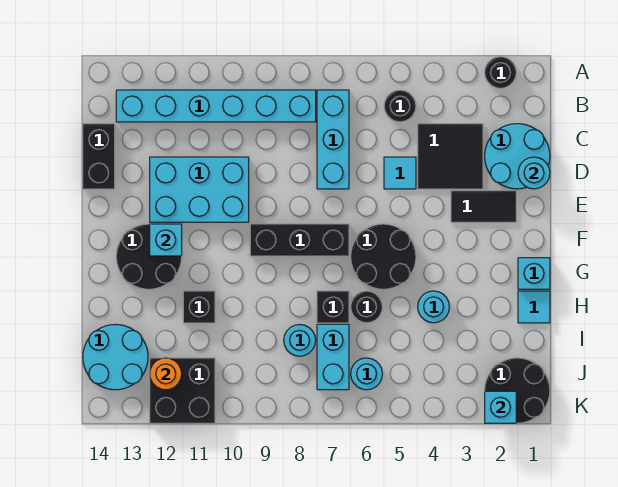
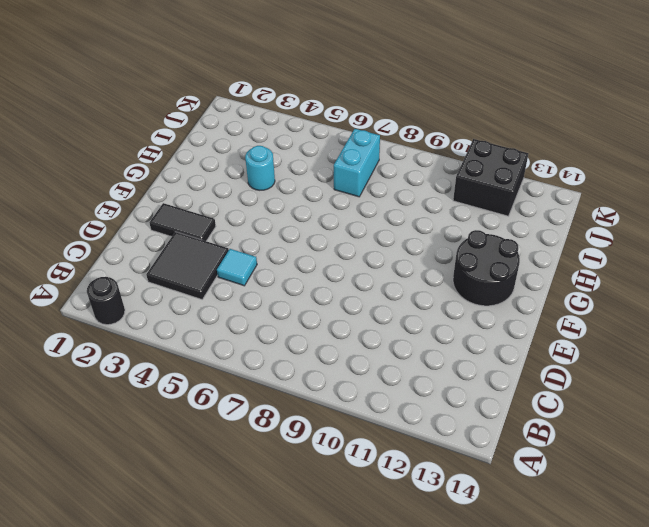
none -> black 1x1 round brick [384,90,416,122]
none -> cyan 1x3 brick [317,90,349,189]
none -> cyan 1x6 brick [116,90,316,122]

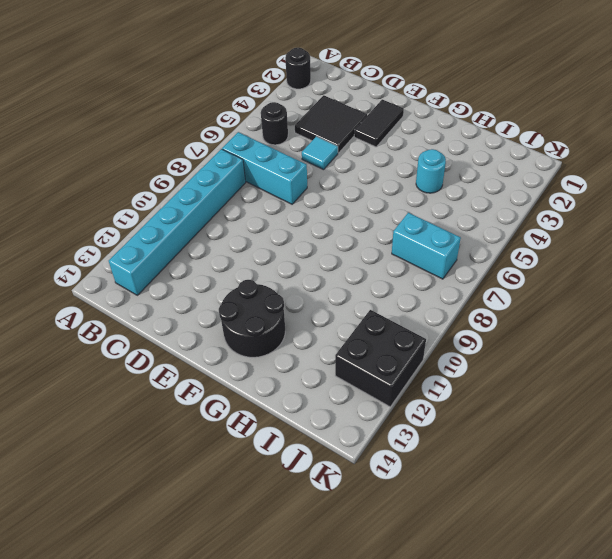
none -> cyan 2x2 round brick [485,124,550,189]
none -> black 1x2 brick [83,124,115,189]
none -> cyan 2x3 brick [150,157,249,222]

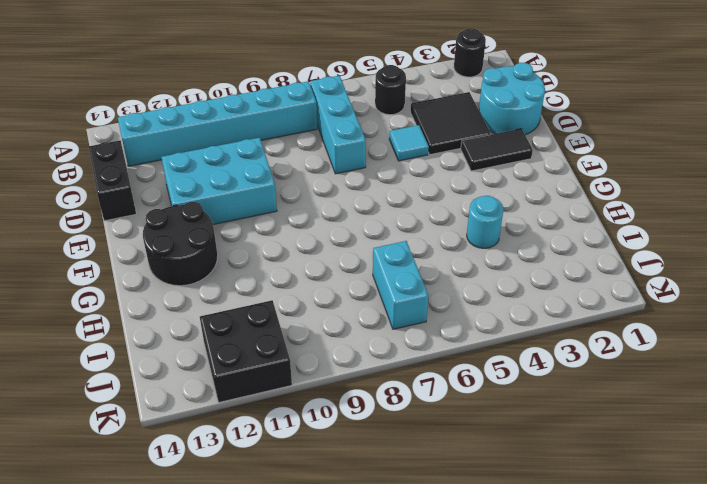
none -> black 2x2 round brick [351,224,416,289]
none -> black 1x3 brick [250,224,349,256]
none -> cyan 1x1 brick [518,258,550,289]

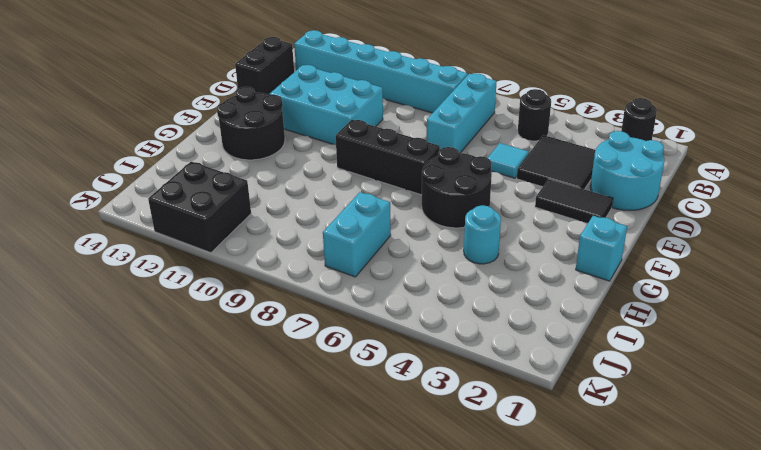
none -> cyan 1x1 tile [518,291,550,323]
none -> black 1x1 round brick [351,291,382,323]
none -> black 1x1 brick [317,291,349,323]

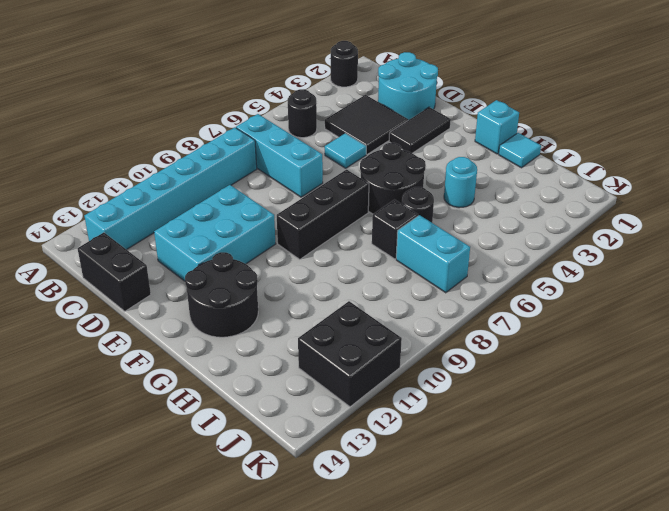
none -> black 1x1 brick [183,291,215,323]
none -> cyan 1x1 round brick [284,325,316,356]
none -> cyan 2x2 round brick [83,324,148,390]

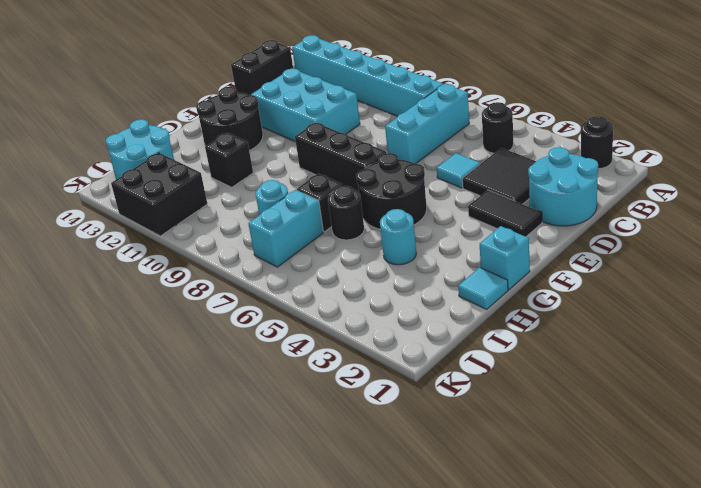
none -> black 2x2 round brick [485,358,550,423]
none -> cyan 1x1 round brick [351,358,382,390]
none -> cyan 1x1 round brick [518,157,550,189]

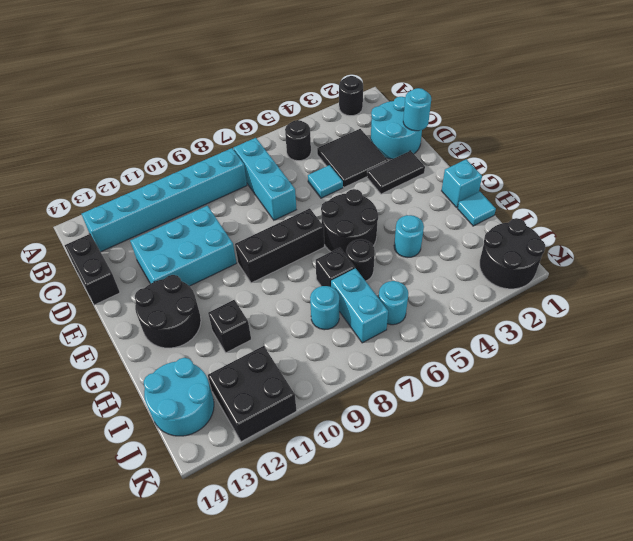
none -> cyan 1x1 brick [150,224,182,256]
none -> orange 1x1 round brick [150,358,182,390]
none -> cyan 1x1 brick [485,391,516,423]

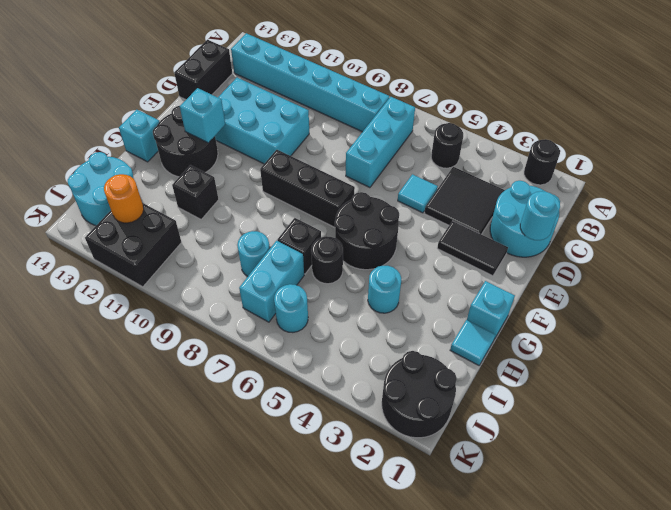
cyan 1x1 brick [119,110,159,162] -> cyan 1x1 brick moved to [485,391,516,423]

